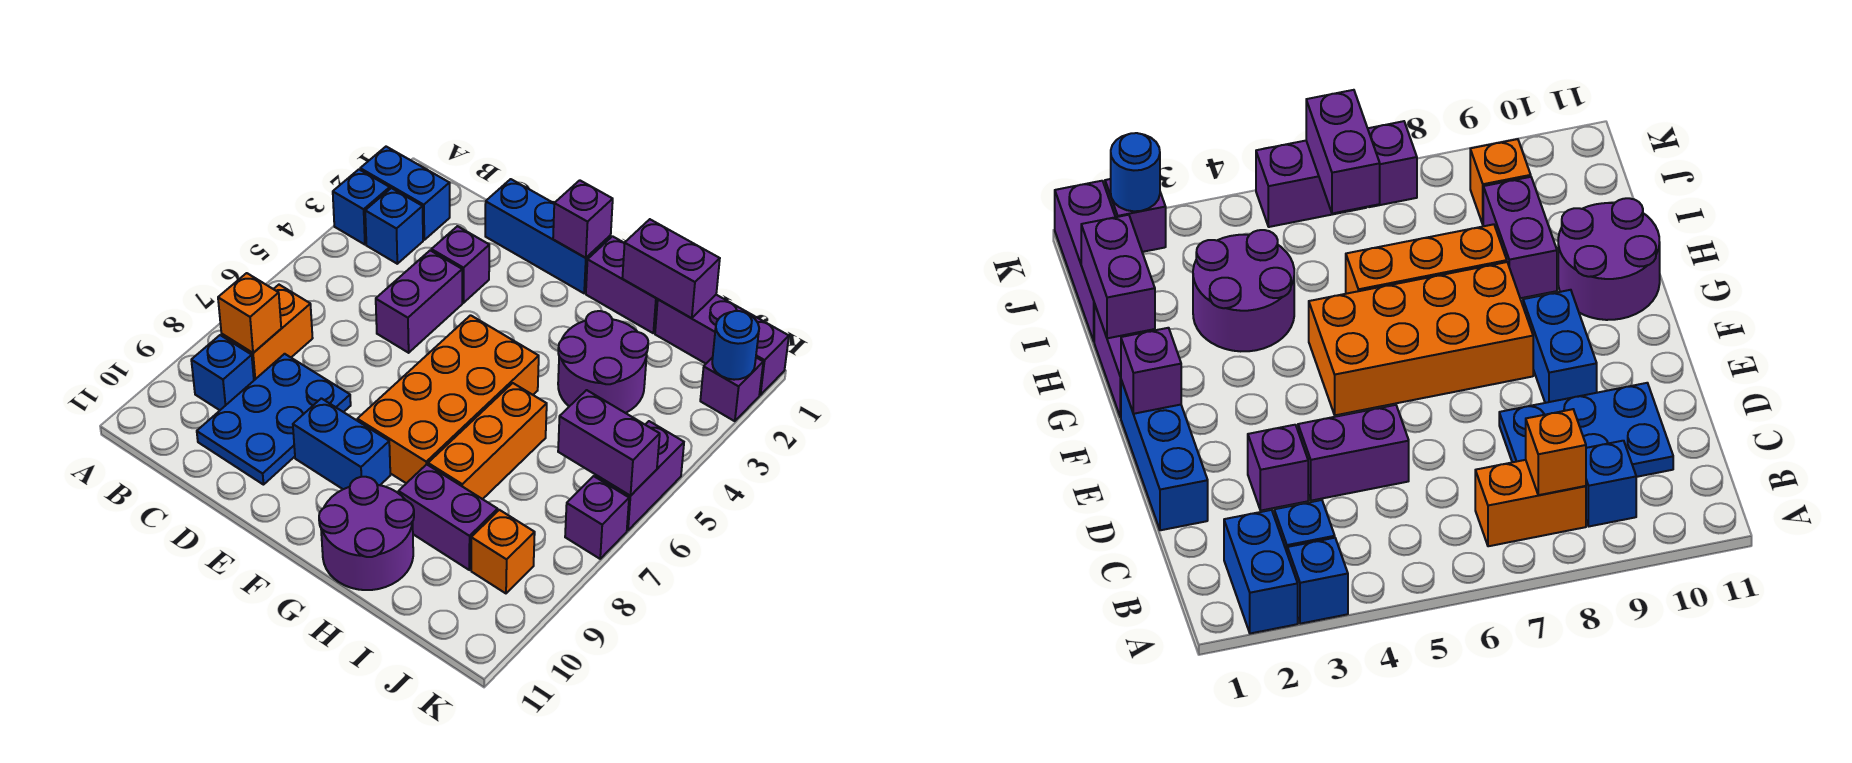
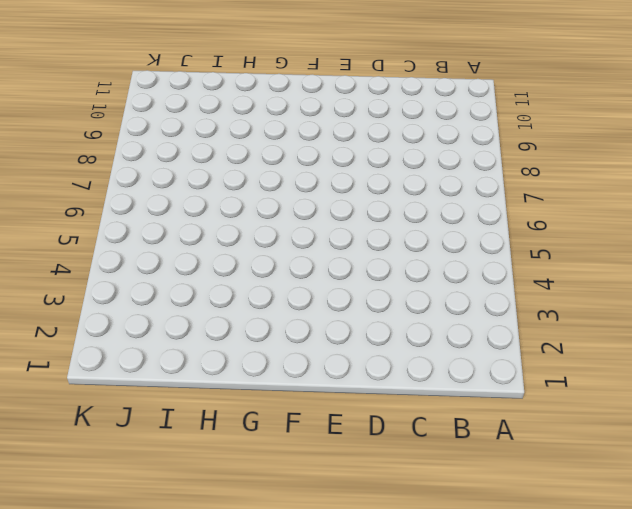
none -> blue 1x2 brick [360,147,450,240]
none -> blue 1x1 brick [333,170,390,245]
none -> blue 1x1 brick [365,188,423,264]

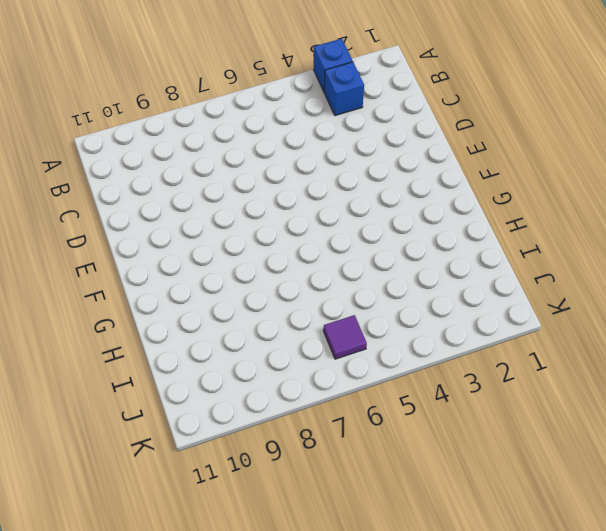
purple 1x1 tile [323,315,367,359] -> none
none -> blue 1x2 brick [360,147,450,240]
none -> orange 1x2 brick [222,285,313,380]
none -> blue 1x1 brick [191,335,254,410]

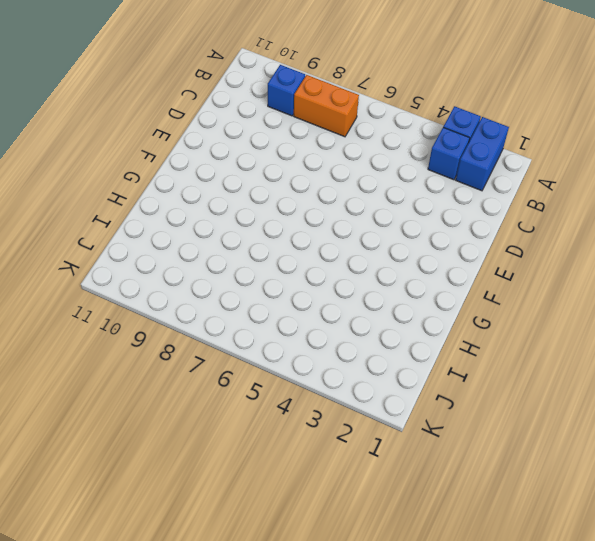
none -> blue 2x3 plate [197,354,351,485]
none -> blue 1x3 brick [485,179,611,293]
none -> purple 1x1 brick [431,226,489,303]

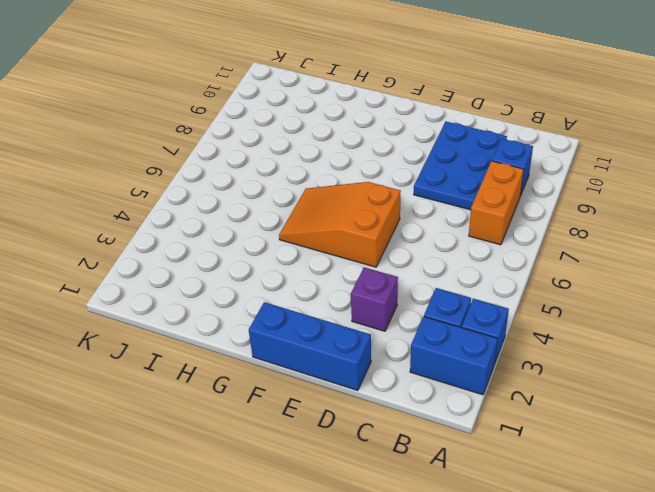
orange 2x3 slope [279,182,401,267] -> orange 2x4 brick [357,315,539,483]
none -> purple 1x2 brick [376,250,462,353]
none -> blue 1x2 brick [293,398,390,489]
none -> purple 1x2 brick [586,236,658,333]

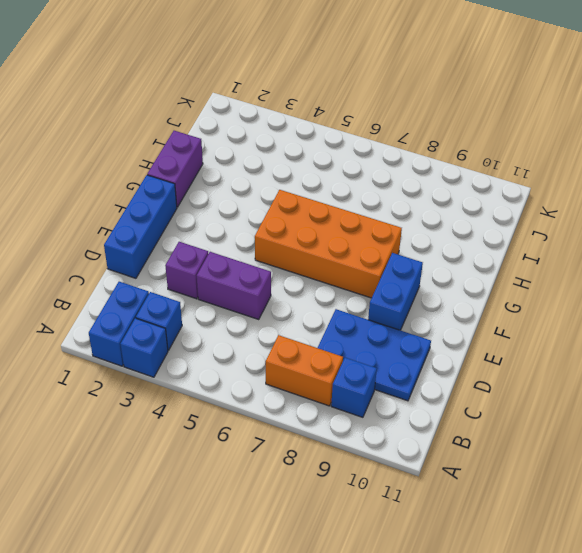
none -> purple 2x2 round brick [319,477,414,590]
none -> purple 2x2 round brick [558,311,648,413]
none -> orange 1x3 brick [428,383,547,499]

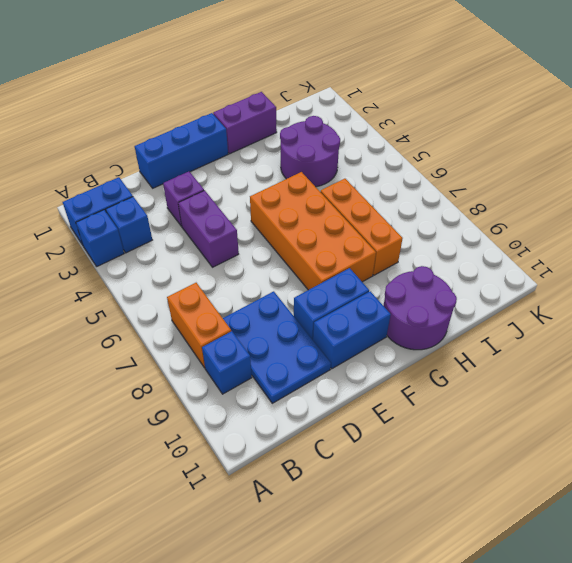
blue 1x2 brick [313,291,391,369] -> none
none -> purple 1x2 brick [398,464,498,570]
none -> purple 1x3 brick [655,295,789,395]
none -> orange 1x1 brick [471,510,535,593]

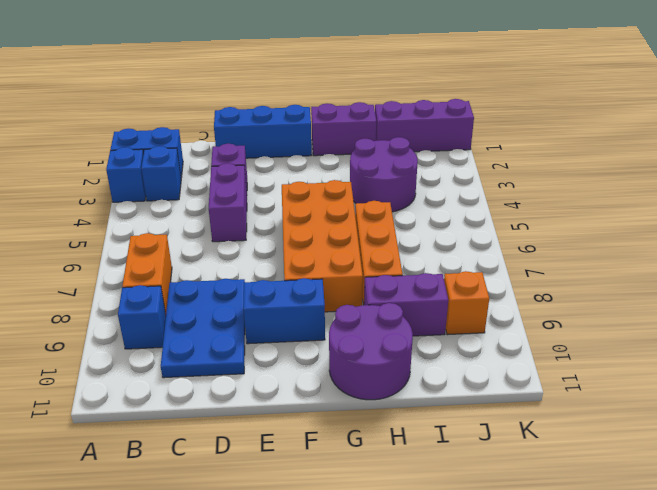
none -> purple 1x1 brick [700,357,763,421]
none -> purple 1x2 brick [595,421,684,530]
none -> purple 1x1 brick [565,476,629,559]

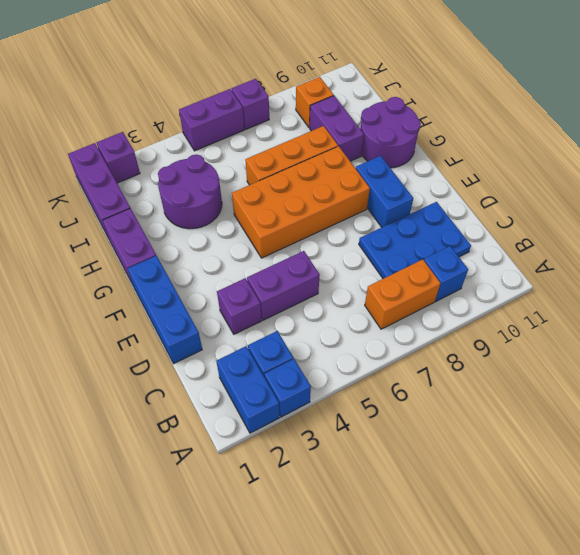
none -> orange 1x1 brick [218,273,281,353]
none -> purple 1x1 brick [553,180,613,258]
none -> purple 1x2 brick [622,219,720,318]

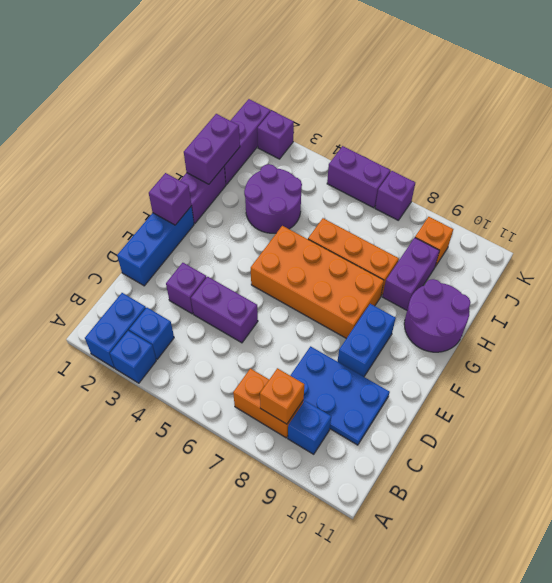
none -> purple 1x2 brick [558,390,660,496]
none -> blue 1x1 round brick [712,311,759,380]

